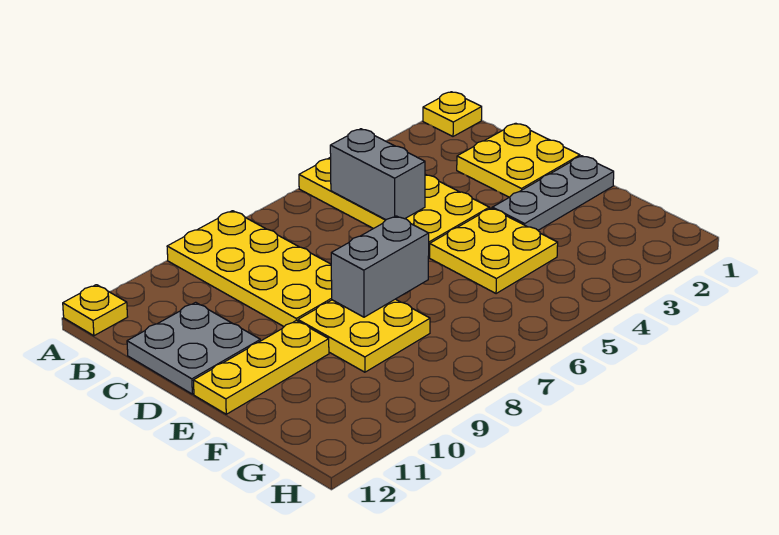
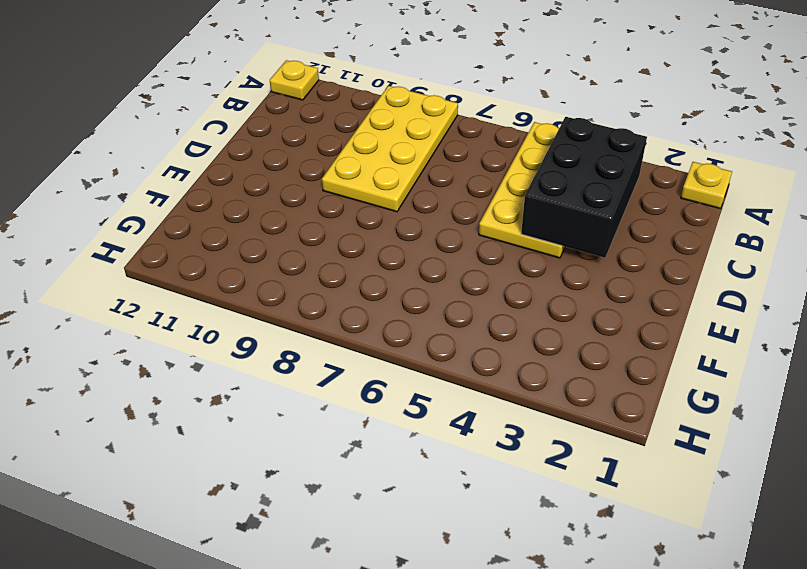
black 2x3 brick [521,117,647,258] -> none
none -> yellow 2x2 plate [457,123,580,197]
none -> grey 2x2 plate [127,302,260,394]
none -> grey 1x3 plate [492,156,614,230]

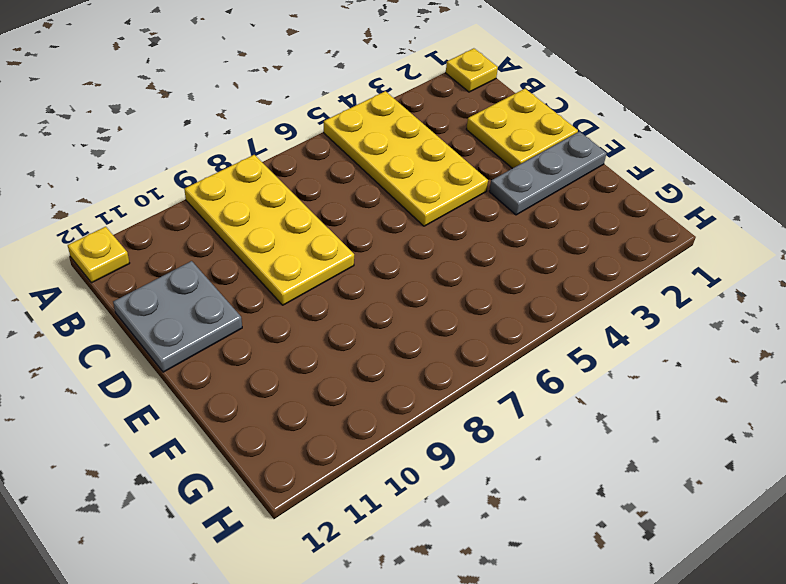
none -> yellow 2x2 plate [430,208,558,294]
none -> yellow 2x2 plate [298,299,430,372]
none -> yellow 1x3 plate [193,321,329,414]

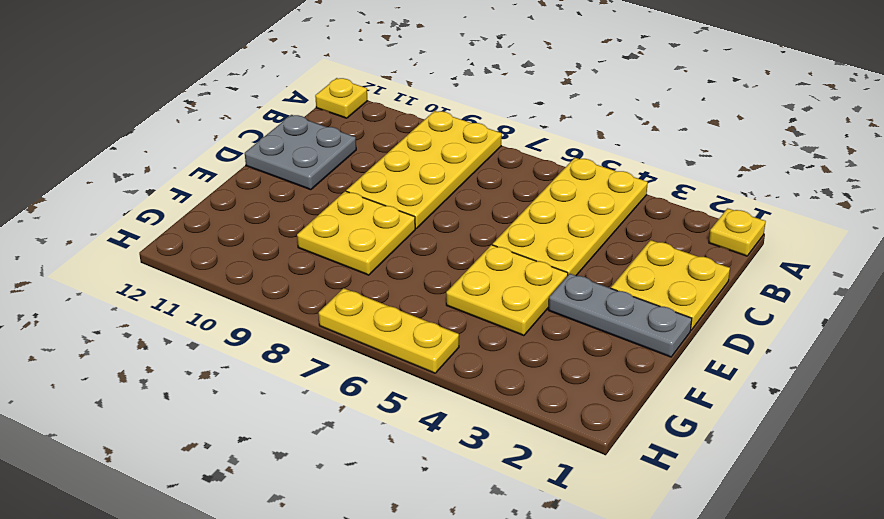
yellow 1x3 plate [319,288,459,373] -> yellow 1x3 plate moved to [193,321,329,414]
none -> grey 1x2 brick [330,129,425,220]
none -> grey 1x2 brick [331,216,429,317]

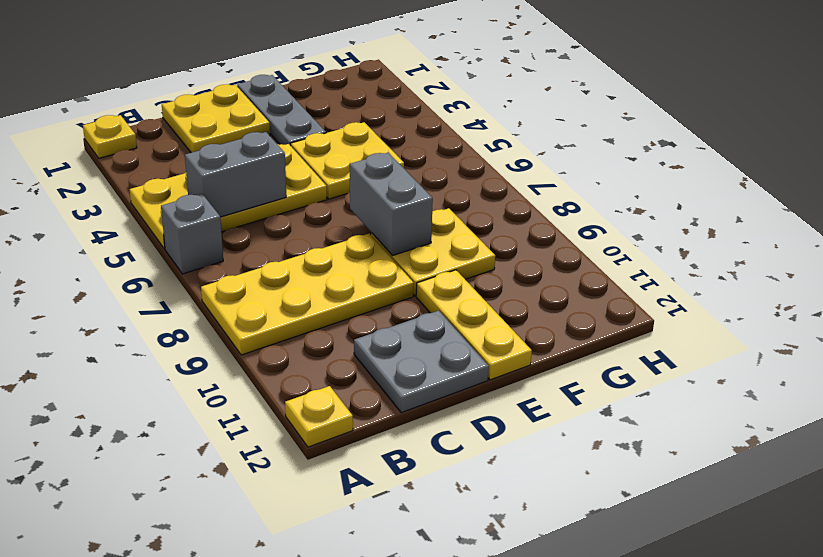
grey 1x1 brick [161,194,223,274] -> none

